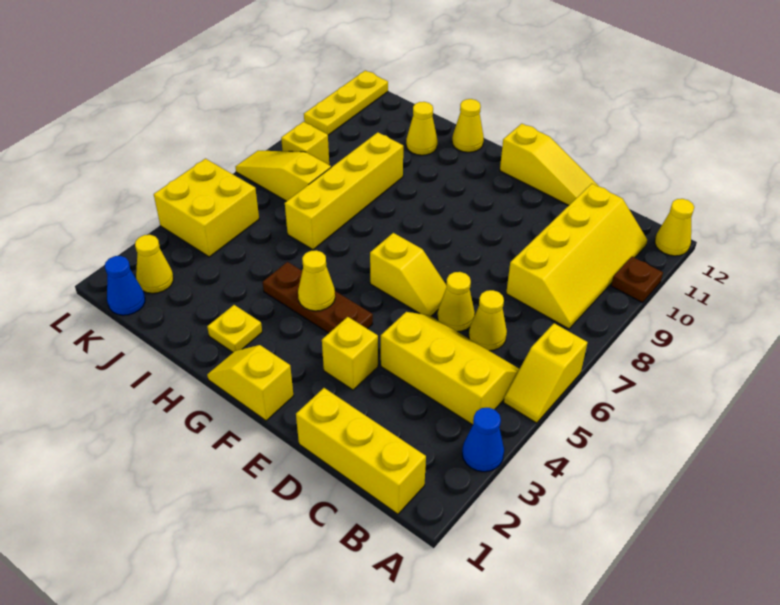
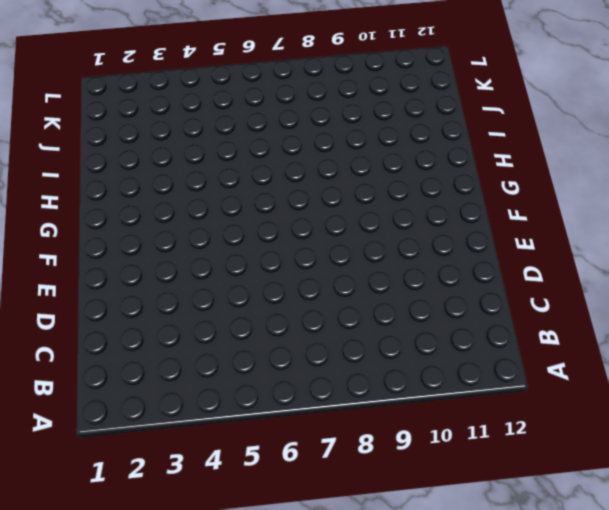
none -> blue 1x1 cone [462,408,504,472]
none -> yellow 1x2 slope [504,323,587,423]
none -> brown 1x1 plate [611,256,663,303]

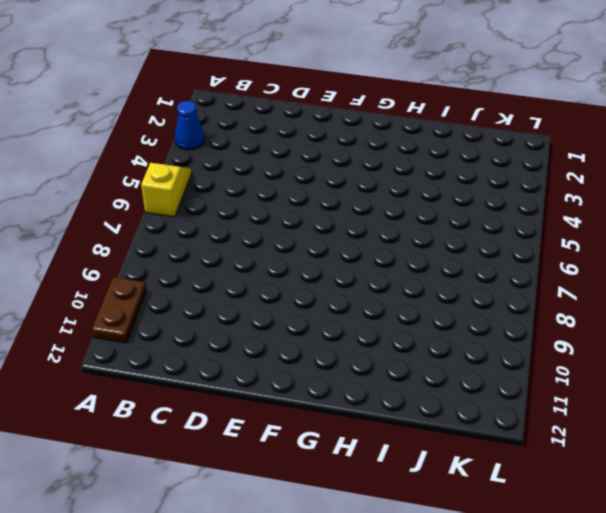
brown 1x2 plate [92,277,146,343] -> brown 1x1 plate [611,256,663,303]
none -> yellow 1x1 cone [655,199,694,256]
none -> yellow 1x3 brick [296,388,426,514]
none -> yellow 2x3 slope [381,312,519,425]

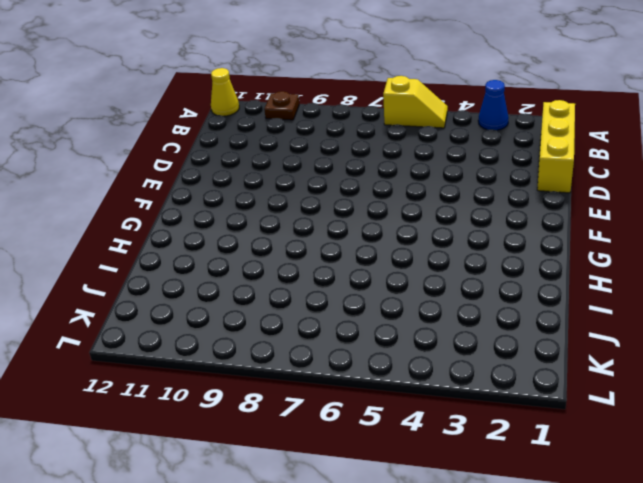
none -> yellow 2x3 slope [381,312,519,425]
none -> yellow 2x4 slope [506,184,647,329]
none -> yellow 1x1 cone [469,290,507,351]

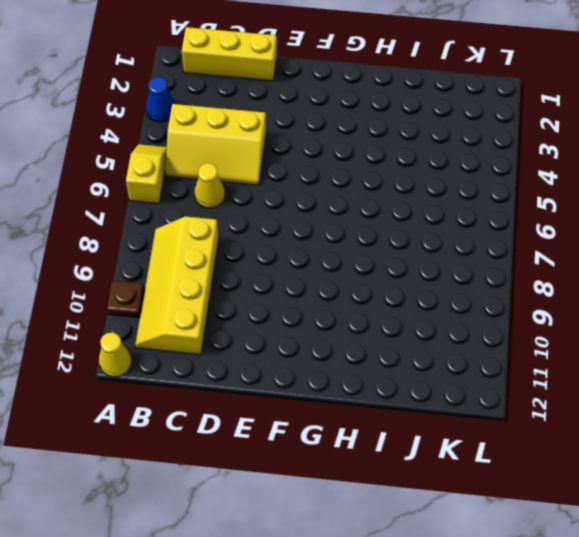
none -> yellow 1x1 cone [437,272,475,332]
none -> yellow 1x3 slope [500,124,599,205]
none -> yellow 1x1 brick [322,317,378,390]

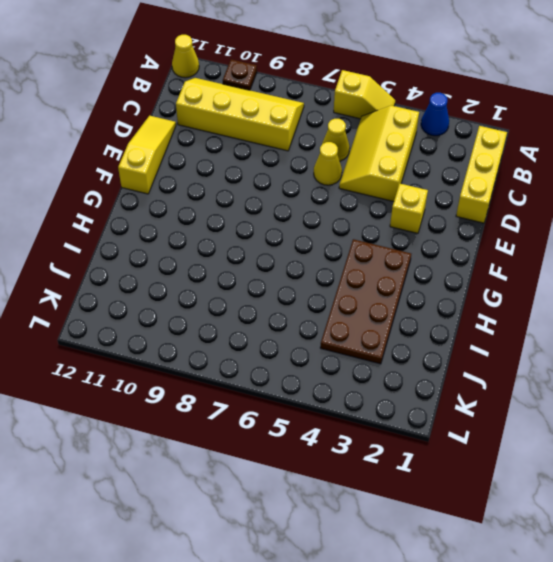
brown 2x4 plate [320,239,411,364] -> brown 1x3 plate [263,262,373,333]
none -> yellow 1x2 slope [370,233,447,316]
none -> yellow 1x2 slope [207,345,293,421]
none -> yellow 1x1 plate [207,305,262,352]

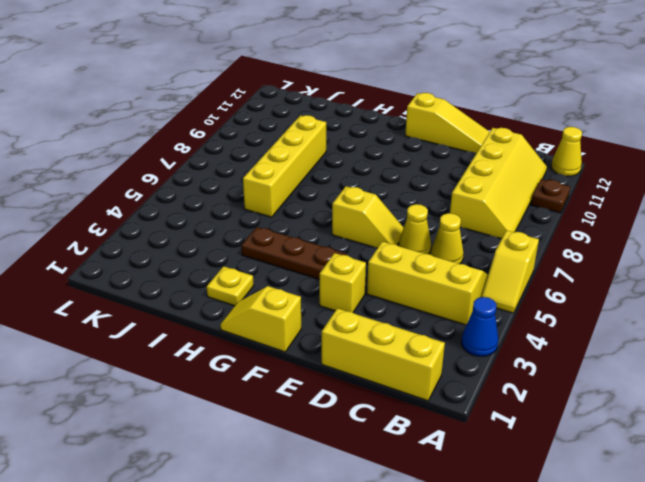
none -> yellow 1x1 cone [452,99,484,152]
none -> yellow 1x1 cone [406,102,438,155]
none -> yellow 1x3 slope [235,151,331,201]

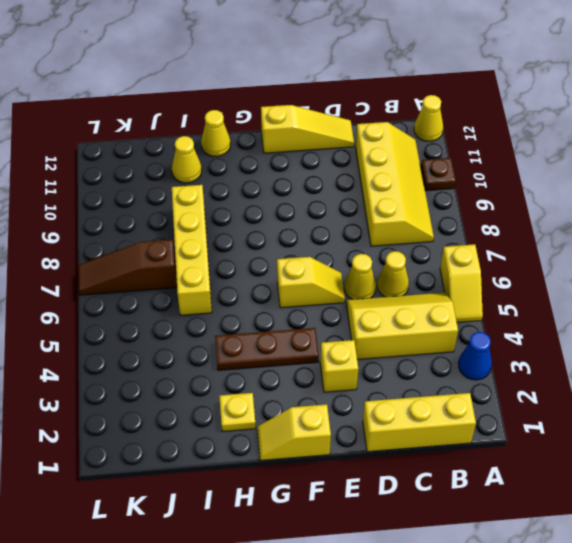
brown 1x3 slope [78,240,177,295] -> yellow 1x3 slope [235,151,331,201]
none -> blue 1x1 cone [105,256,145,315]
none -> yellow 1x1 cone [135,235,173,293]
none -> yellow 2x2 brick [154,159,259,257]

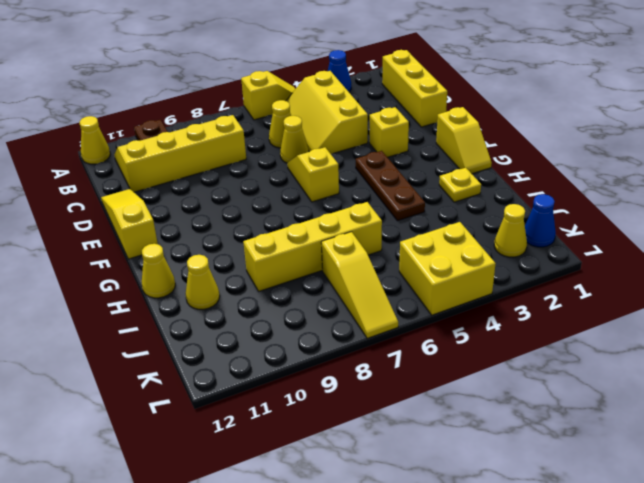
none -> yellow 1x1 brick [281,122,329,165]
none -> yellow 1x3 plate [304,70,388,135]
none -> yellow 1x1 cone [298,250,335,311]

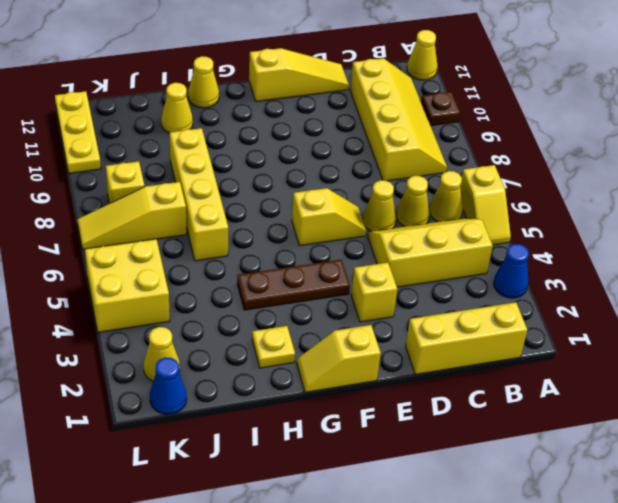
yellow 1x1 cone [429,171,463,222] -> yellow 1x1 cone moved to [298,250,335,311]

